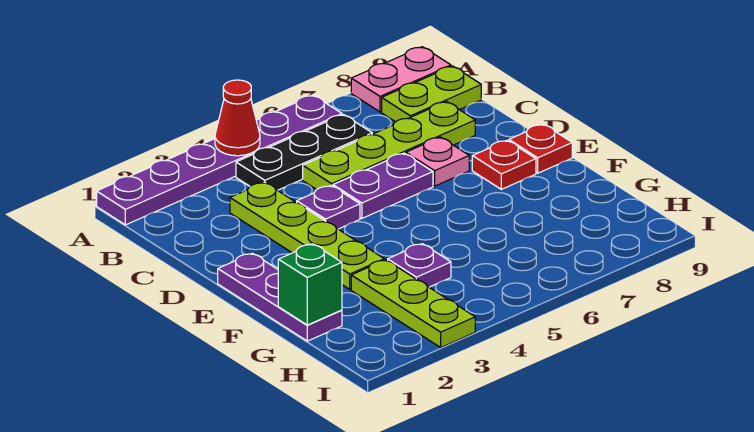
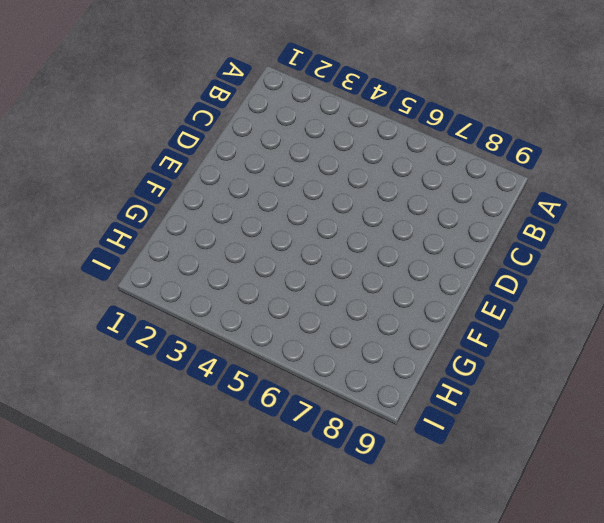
none -> purple 1x6 plate [97,95,342,225]
none -> pink 1x2 plate [351,47,451,112]
none -> black 1x3 plate [236,114,372,190]

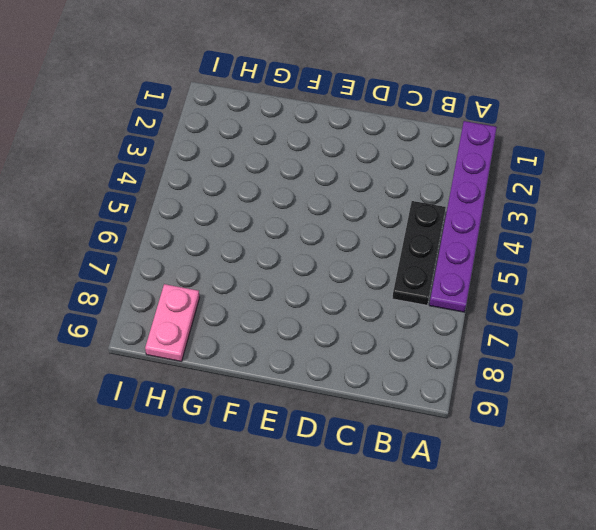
pink 1x2 plate [145,284,200,361] -> pink 1x2 plate moved to [351,47,451,112]
none -> lime 1x2 plate [382,66,481,122]
none -> lime 1x4 plate [230,182,384,289]
none -> lime 1x4 plate [303,102,475,190]

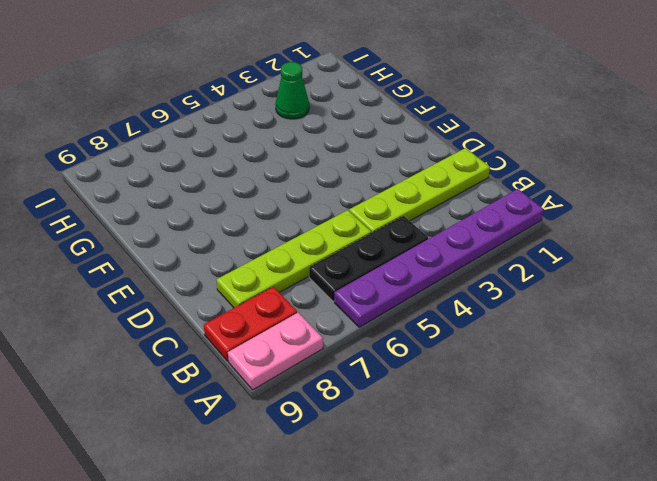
red 1x2 plate [204,287,297,361] -> lime 1x2 plate [382,66,481,122]
lime 1x4 plate [349,148,490,233] -> lime 1x4 plate turned to [230,182,384,289]
green 1x1 cone [276,62,309,119] -> lime 1x3 plate [351,260,475,347]
none -> purple 1x1 plate [297,185,360,229]
none -> purple 1x2 plate [333,153,433,218]
none -> pink 1x1 plate [406,137,469,186]

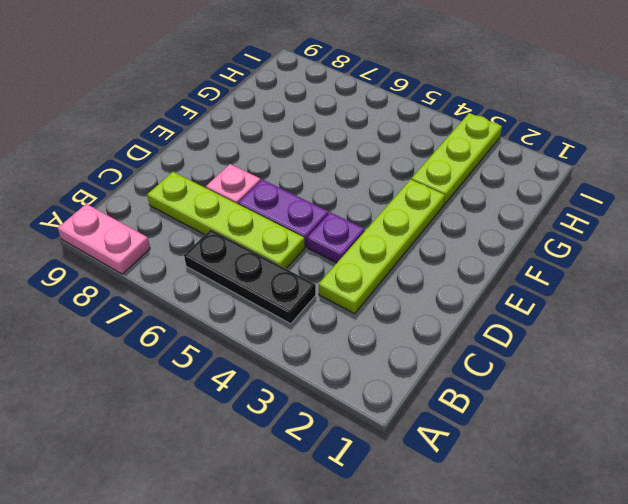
none -> purple 1x6 plate [97,95,342,225]
none -> lime 1x2 plate [382,66,481,122]
none -> purple 1x3 plate [218,253,342,341]

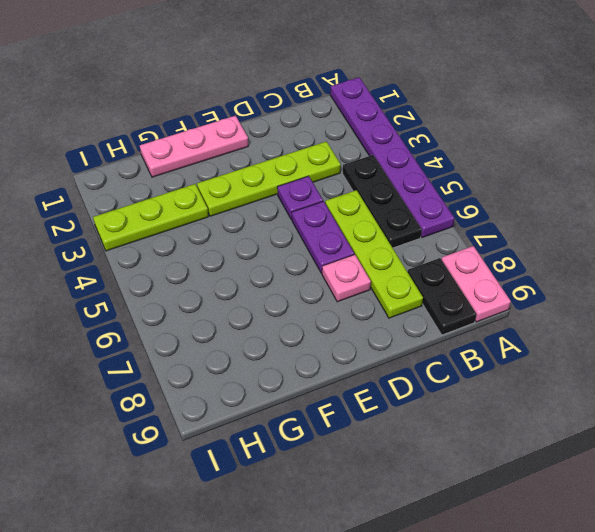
black 1x2 plate [408,258,476,335] -> lime 1x2 plate [382,66,481,122]
pink 1x3 plate [140,116,248,177] -> purple 1x3 plate [218,253,342,341]
none -> red 1x1 plate [472,140,536,189]
none -> red 1x1 plate [509,124,572,173]
none -> purple 1x1 plate [388,244,451,287]

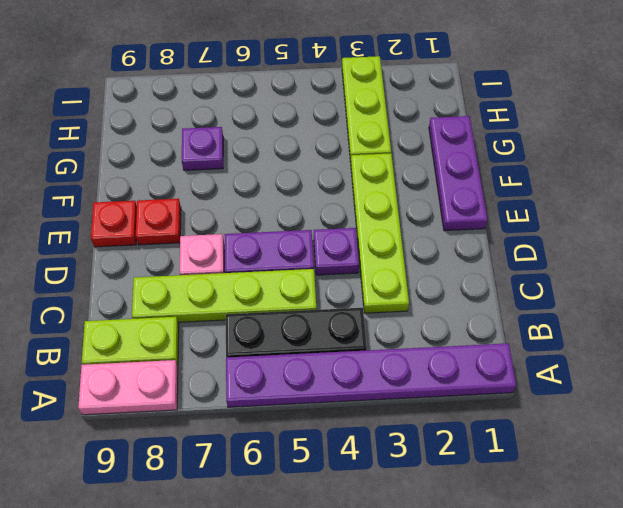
purple 1x1 plate [182,127,223,170] -> purple 1x1 plate moved to [388,244,451,287]
none -> red 1x1 cone [215,80,260,156]
none -> green 1x1 brick [278,244,342,325]

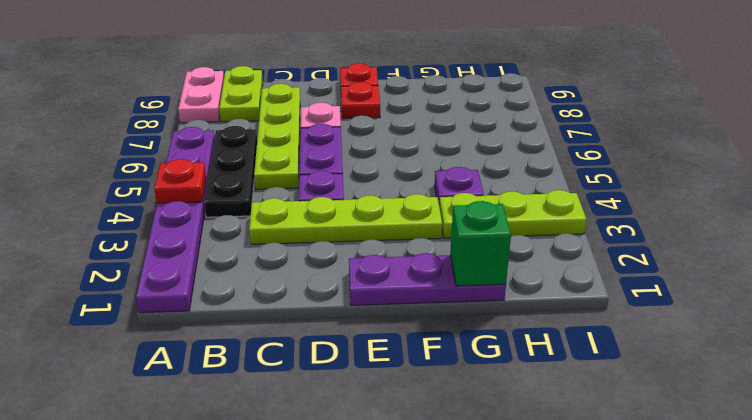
red 1x1 plate [154,159,206,203] -> red 1x1 cone [215,80,260,156]

